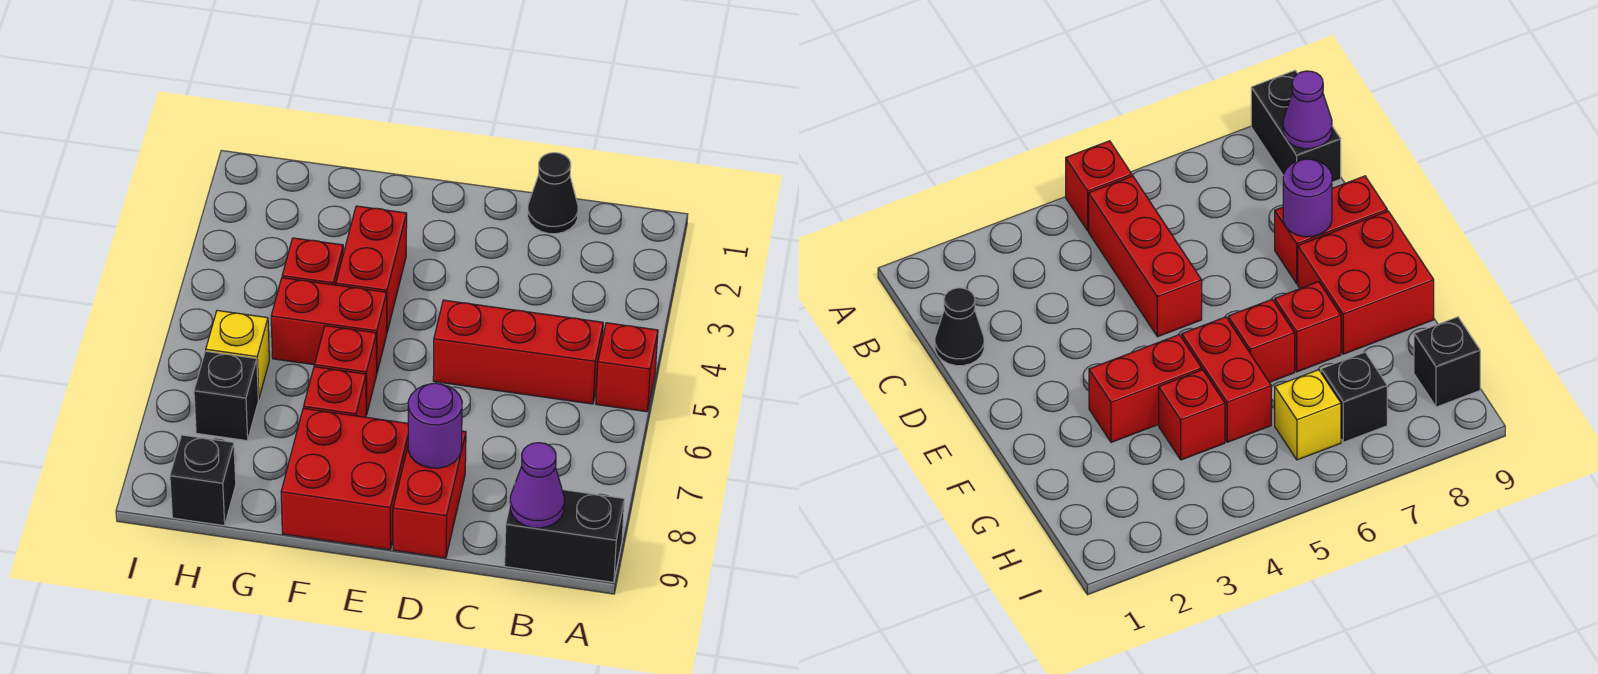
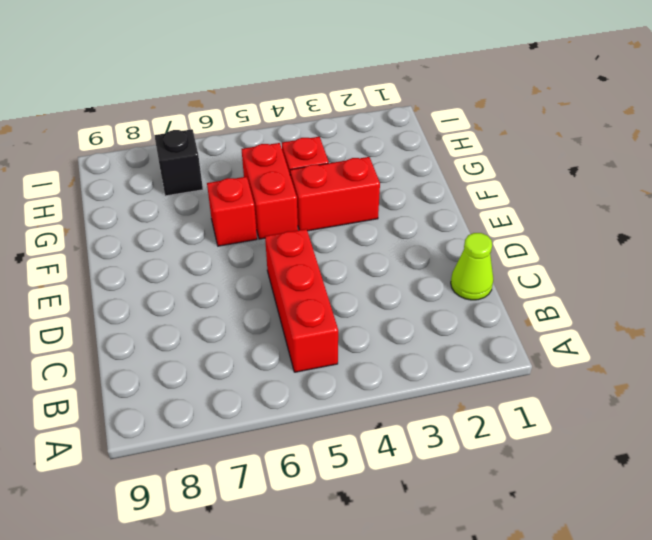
lime 1x1 cone [451,233,493,300] -> black 1x1 cone [528,153,578,234]
none -> red 1x1 brick [596,323,658,412]
none -> black 1x2 brick [505,490,625,582]
none -> red 1x2 brick [393,431,466,558]

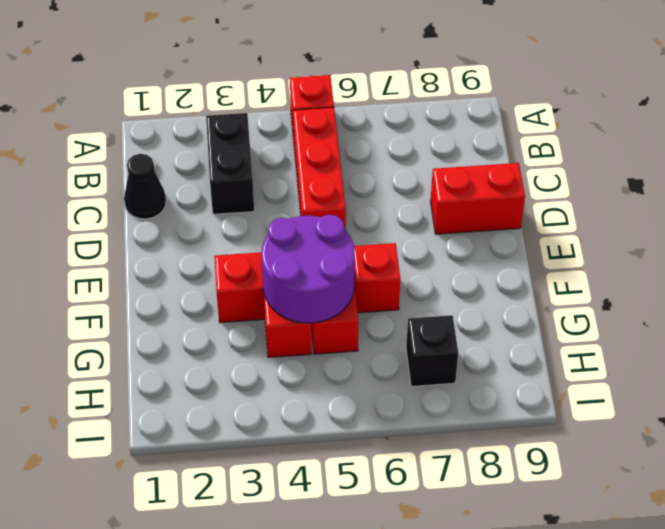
black 1x2 brick [206,113,254,214] -> black 1x2 brick moved to [505,490,625,582]
purple 2x2 round brick [262,215,355,323] -> none
none -> red 2x2 brick [281,408,408,550]
none -> red 1x1 brick [304,367,367,417]
none -> yellow 1x1 brick [206,310,269,399]

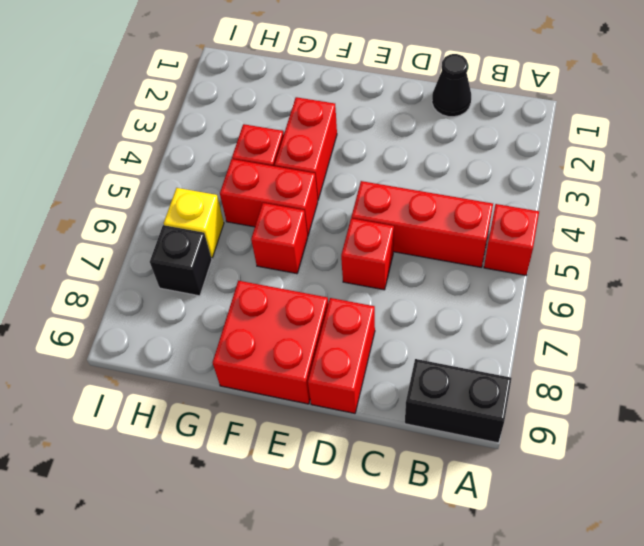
red 1x1 brick [341,218,394,290] -> red 1x1 brick moved to [304,367,367,417]
none -> black 1x1 brick [170,435,236,526]
none -> purple 1x1 cone [510,443,564,528]
none -> purple 1x1 round brick [408,383,462,468]

